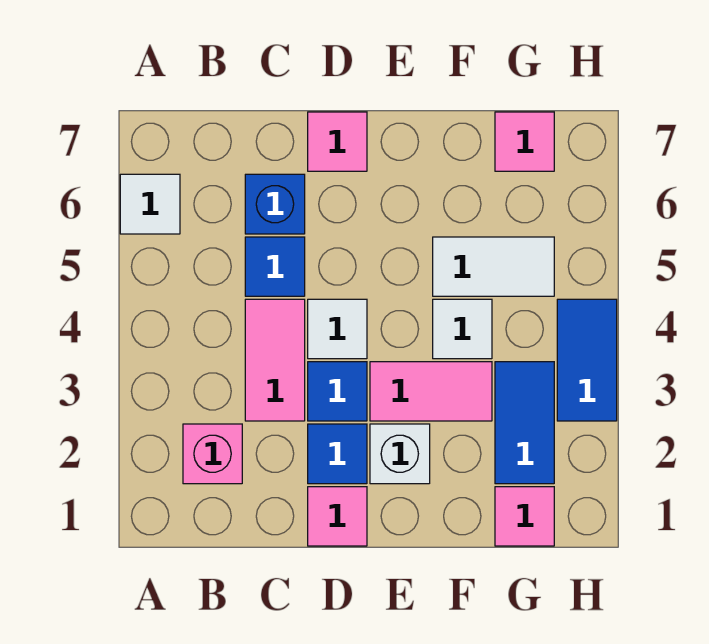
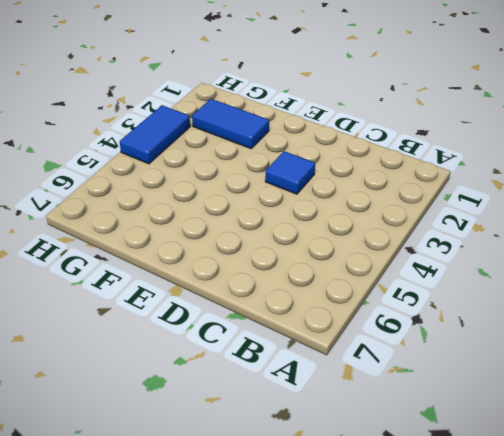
blue 1x2 tile [192,99,269,149] -> blue 1x2 tile turned to [495,362,554,484]
none -> white 1x1 tile [120,174,180,234]
none -> pink 1x1 brick [183,424,242,484]
none -> pink 1x2 tile [245,299,305,421]

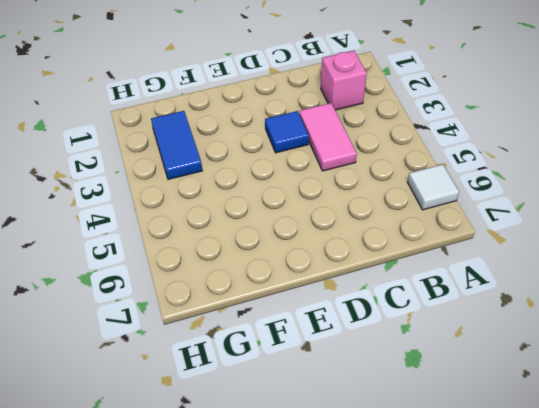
none -> blue 1x1 tile [245,237,305,296]
none -> blue 1x1 brick [245,174,305,234]
none -> pink 1x1 tile [308,487,367,546]

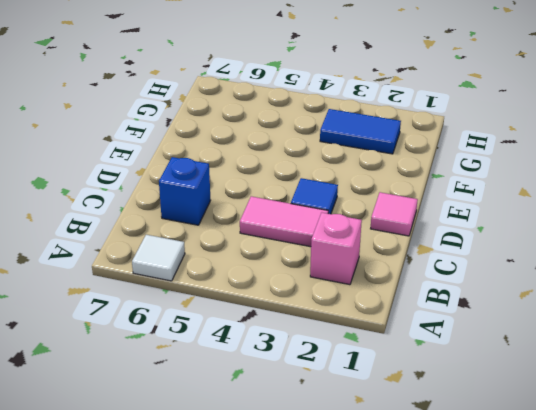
none -> blue 1x1 tile [245,237,305,296]
none -> blue 1x1 tile [308,424,367,484]
none -> white 1x1 tile [308,299,367,359]

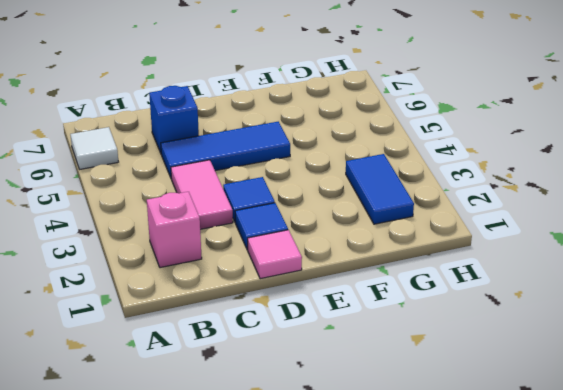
blue 1x3 tile [161,122,290,178] -> blue 1x1 tile [245,237,305,296]
none -> white 1x1 tile [308,299,367,359]
none -> pink 1x1 tile [308,112,367,171]
none -> white 1x1 brick [370,424,430,484]

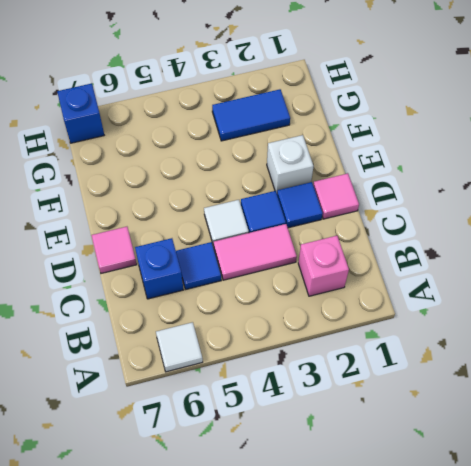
blue 1x1 brick [57,83,104,143] -> none
none -> pink 1x2 tile [370,362,492,421]
none -> white 1x1 tile [433,299,492,359]
none -> white 1x2 tile [433,237,554,296]

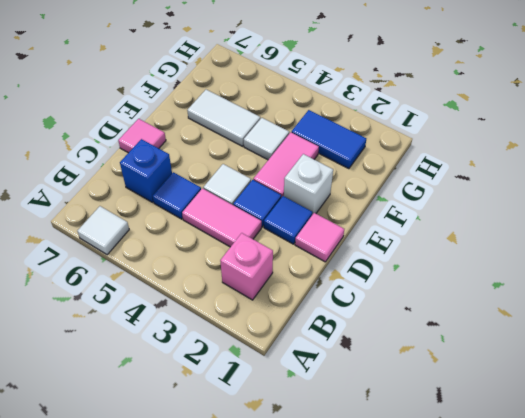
white 1x2 tile [187,90,260,146] -> white 1x2 tile turned to [433,237,554,296]
none -> pink 1x1 tile [495,487,554,546]
none -> pink 1x1 tile [495,112,554,171]
none -> blue 1x2 tile [557,299,617,421]

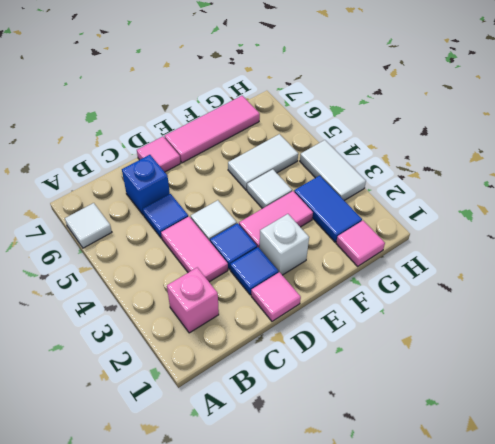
pink 1x3 tile [165,96,260,163] -> pink 1x1 tile [495,112,554,171]
white 1x2 tile [300,140,366,201] -> blue 1x2 tile [557,299,617,421]

